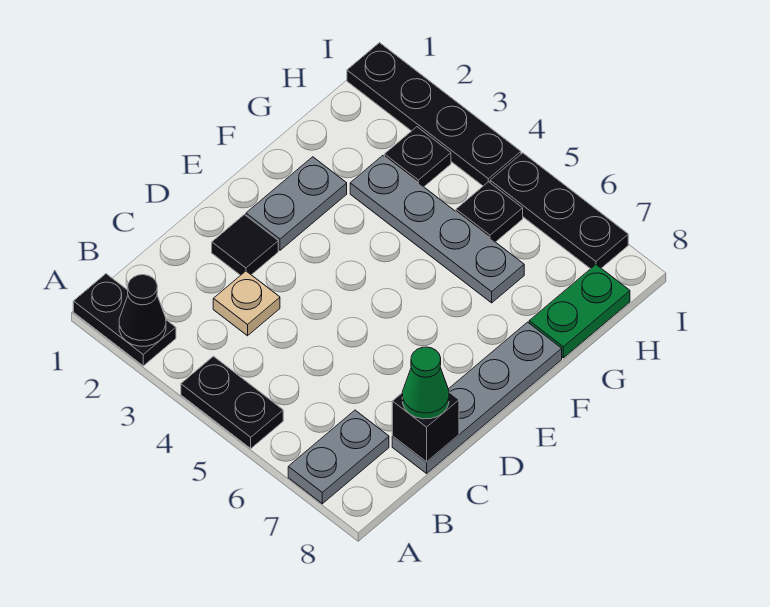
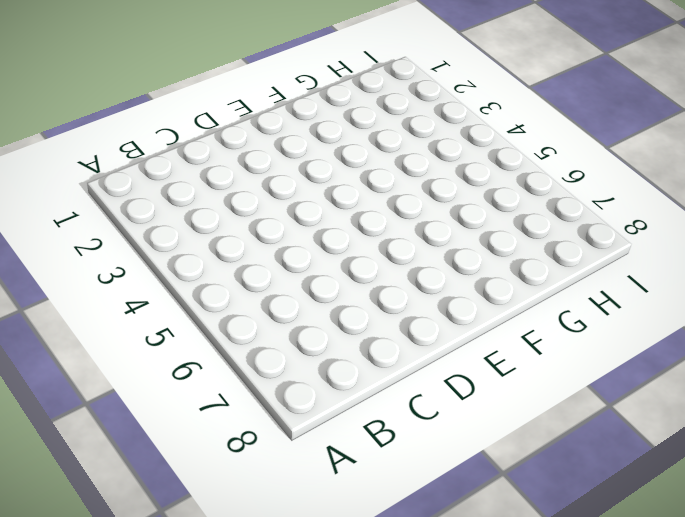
none -> black 1x2 plate [73,274,176,366]
none -> black 1x2 plate [181,356,283,448]
none -> grey 1x2 plate [288,410,389,504]

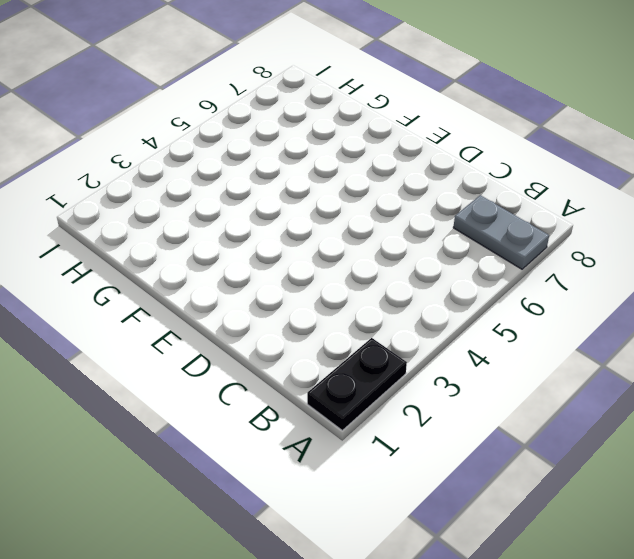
none -> black 1x2 plate [181,356,283,448]
none -> tan 1x1 plate [213,271,280,336]
none -> grey 1x4 plate [392,322,562,473]

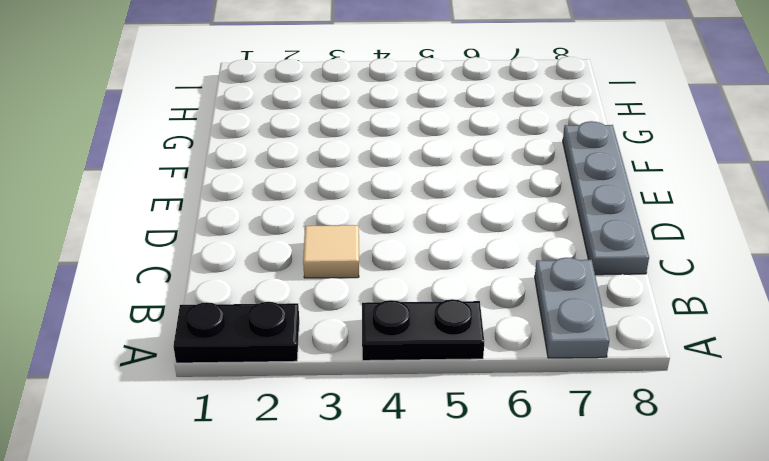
tan 1x1 tile [303,225,359,278] -> tan 1x1 plate [213,271,280,336]
none -> black 1x1 tile [212,215,278,275]
none -> grey 1x2 plate [246,157,347,250]
none -> grey 1x4 plate [350,156,524,303]

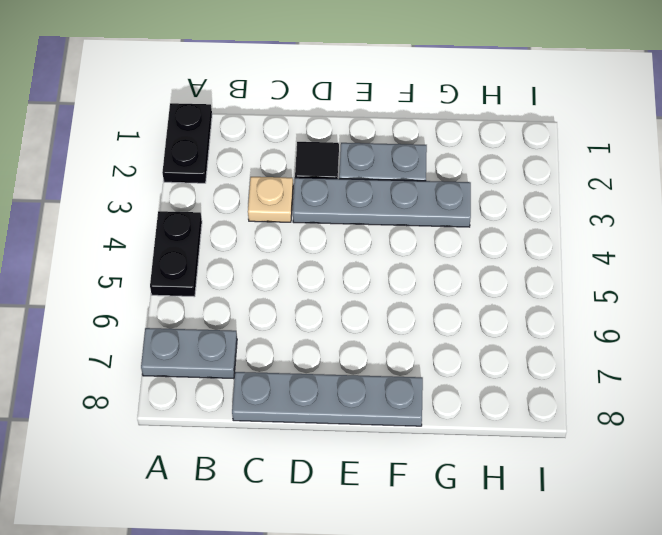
grey 1x4 plate [293,178,471,227] -> grey 1x4 plate turned to [350,156,524,303]
none -> green 1x2 plate [529,265,630,358]
none -> black 1x1 plate [384,127,451,187]
none -> black 1x1 plate [456,182,523,242]

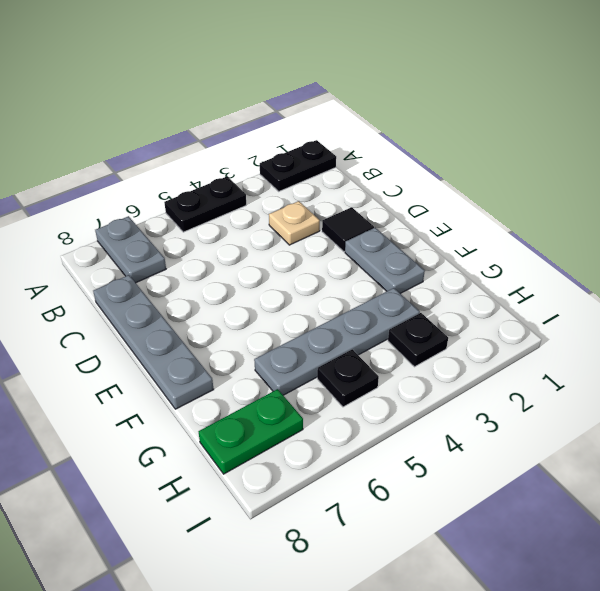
green 1x2 plate [199,389,303,474] -> green 1x2 plate turned to [529,265,630,358]
none -> black 1x4 plate [347,43,521,186]
none -> black 1x3 plate [490,153,628,269]
none -> black 1x1 cone [119,275,166,346]

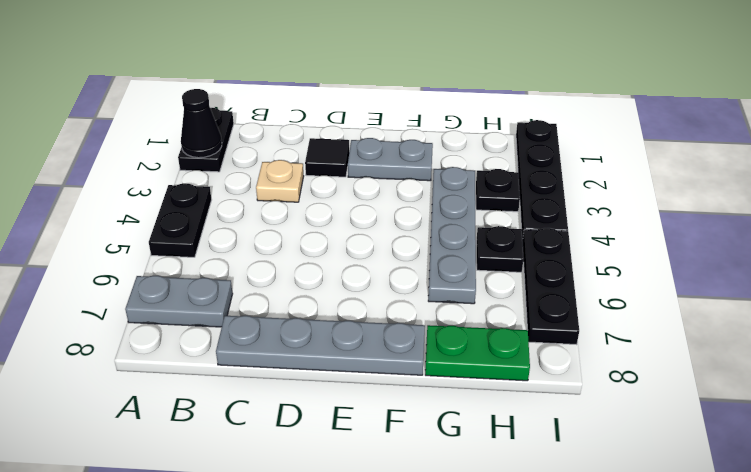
none -> black 1x1 brick [392,392,459,462]
none -> green 1x1 cone [402,347,449,419]

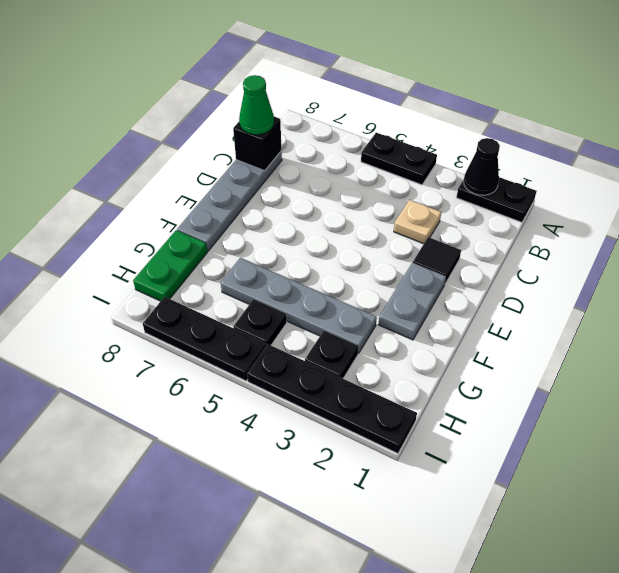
none -> grey 1x2 plate [288,410,389,504]

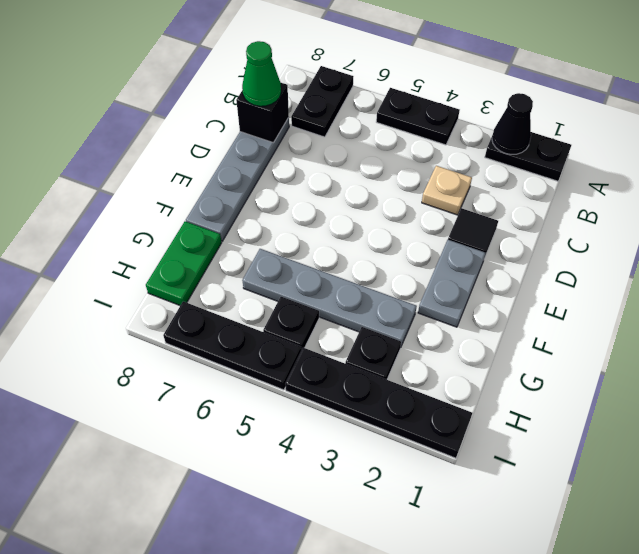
black 1x2 plate [291,66,353,137] -> grey 1x2 plate [288,410,389,504]

